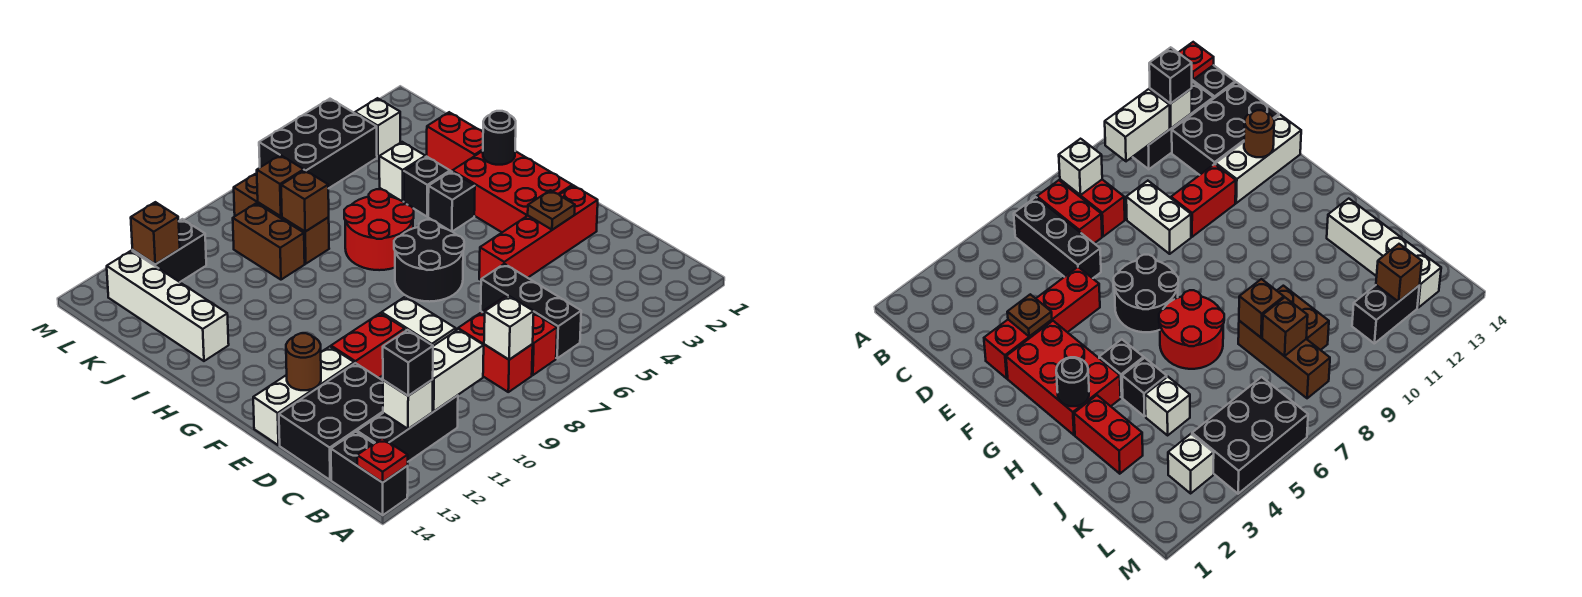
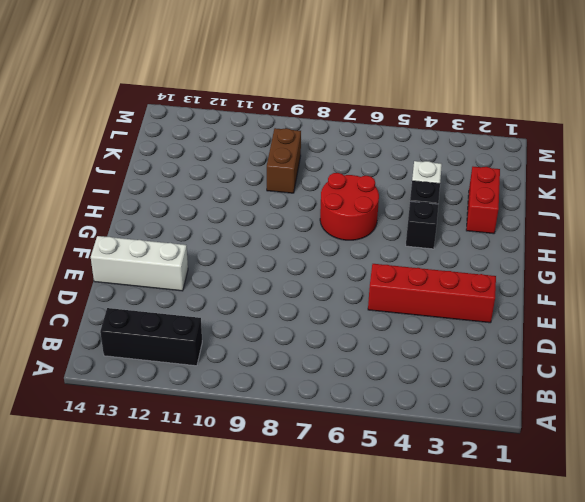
none -> black 1x2 brick [331,432,408,515]
none -> black 1x3 brick [481,264,581,358]
none -> red 1x2 brick [483,296,557,375]
none -> red 1x2 brick [458,312,533,392]

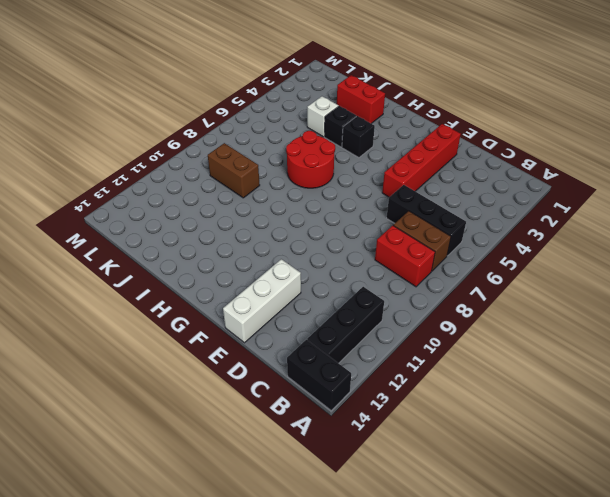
brown 1x2 brick [393,211,451,271] -> red 1x2 brick [483,296,557,375]
none -> black 2x3 brick [279,363,383,480]
none -> white 1x2 brick [382,297,456,346]
none -> red 1x2 brick [331,313,405,378]
none -> red 2x3 brick [452,151,572,232]

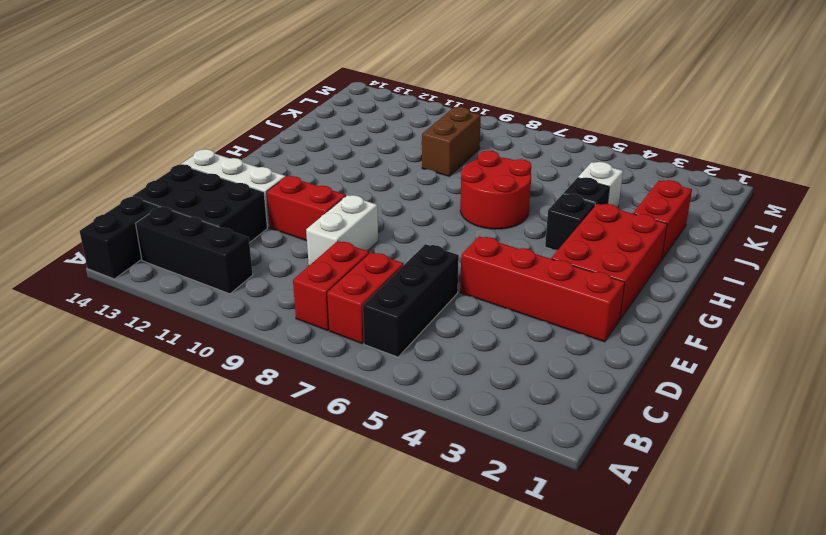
none -> black 2x2 round brick [394,220,464,302]
none -> white 1x4 brick [107,251,229,361]
none -> brown 1x3 brick [234,173,329,264]
none -> white 1x1 brick [355,98,400,157]

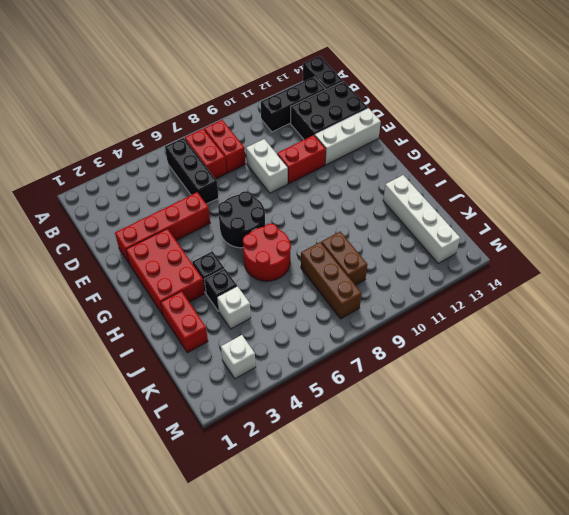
none -> black 2x3 brick [259,99,377,189]
none -> black 1x2 brick [133,219,206,282]
none -> red 1x1 plate [357,438,408,482]
none -> white 1x1 brick [484,296,534,360]

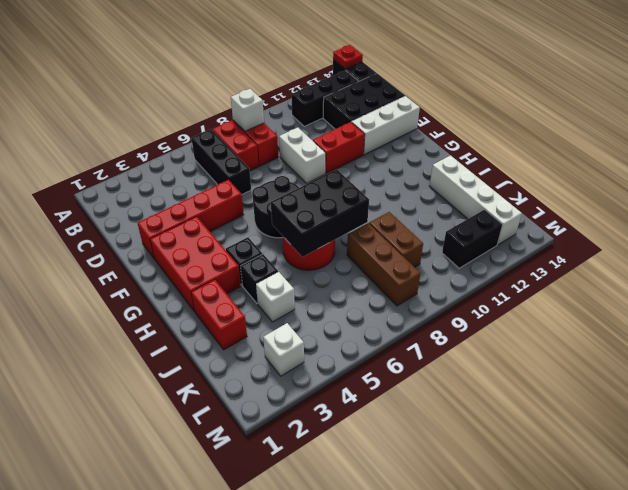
black 2x3 brick [271,169,369,257] -> black 2x3 brick moved to [259,99,377,189]
none -> white 1x2 brick [432,329,484,411]
none -> white 1x1 brick [383,380,433,429]
none -> brown 1x1 plate [528,190,575,230]
none -> brown 1x1 round brick [286,333,321,390]

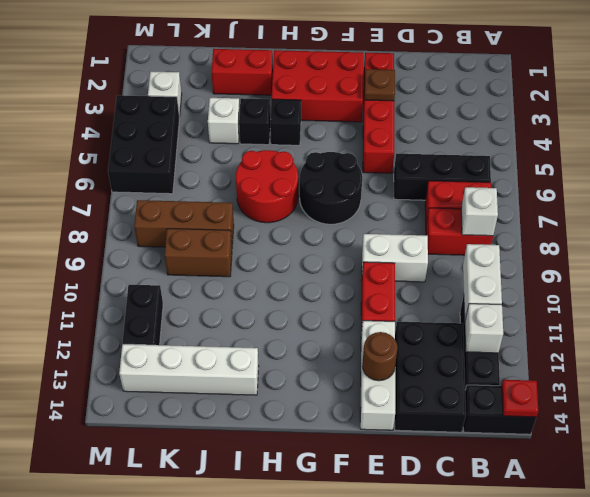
none -> black 1x1 round brick [483,111,516,165]
none -> brown 1x1 brick [281,170,329,232]
none -> brown 1x1 brick [257,155,304,216]
none -> brown 1x1 brick [131,202,180,264]

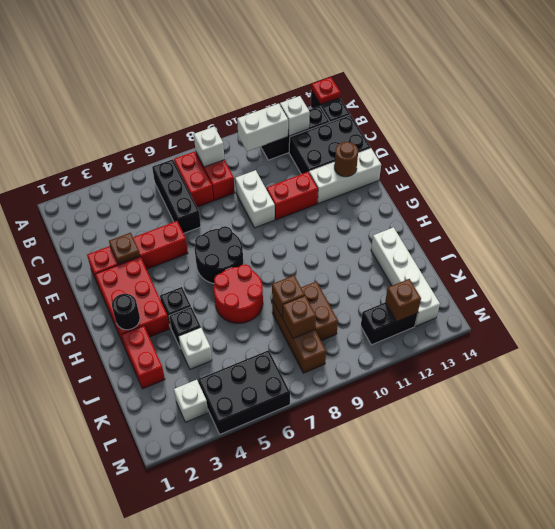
none -> black 1x1 brick [383,330,433,396]

